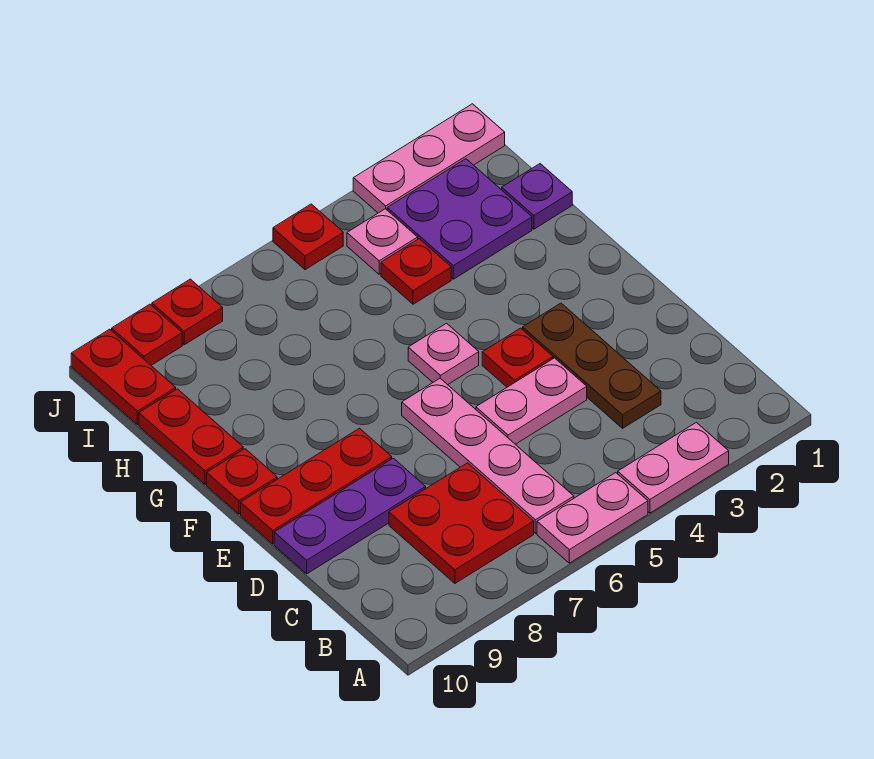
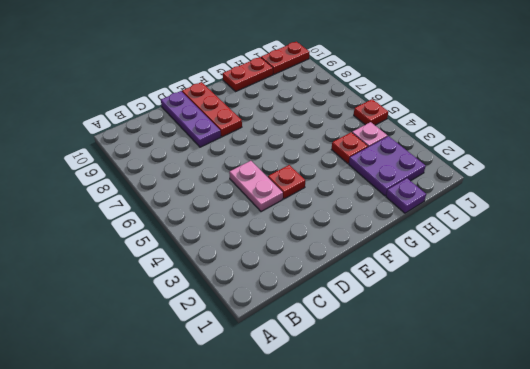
none -> pink 1x2 plate [618,422,729,513]
none -> pink 1x2 plate [537,473,648,563]
none -> pink 1x4 plate [402,378,574,533]

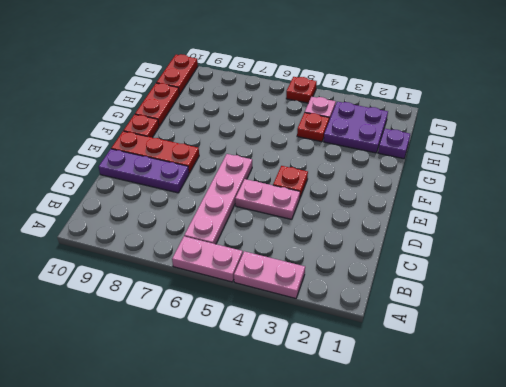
none -> red 2x2 plate [389,463,534,583]
none -> brown 1x3 plate [523,303,661,428]
none -> pink 1x1 plate [408,323,479,385]

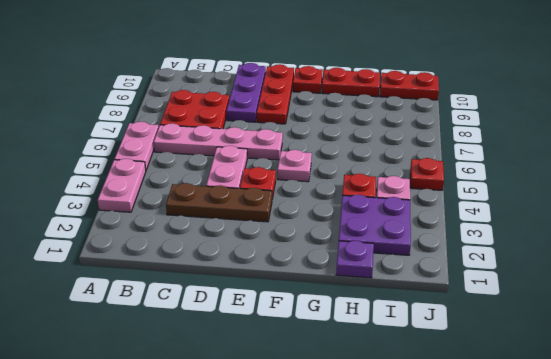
none -> pink 1x3 plate [353,104,505,213]
none -> red 1x1 plate [152,279,223,345]
none -> red 1x1 plate [112,304,182,365]

